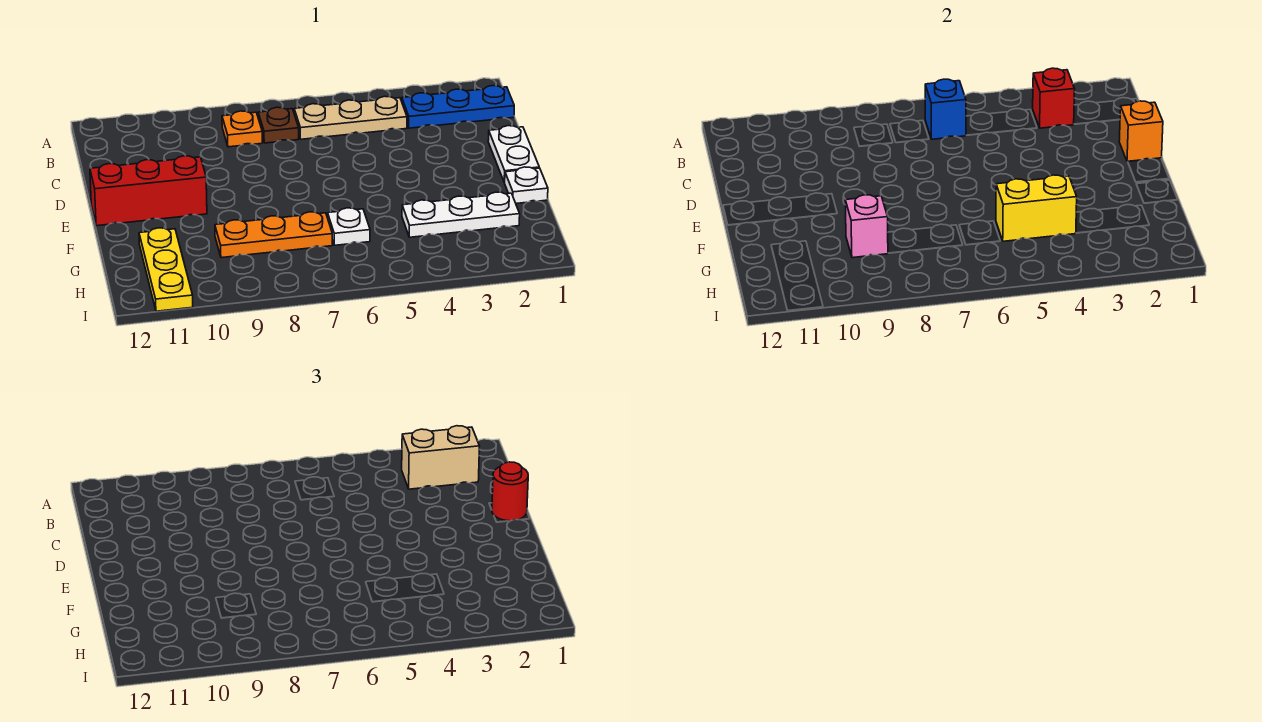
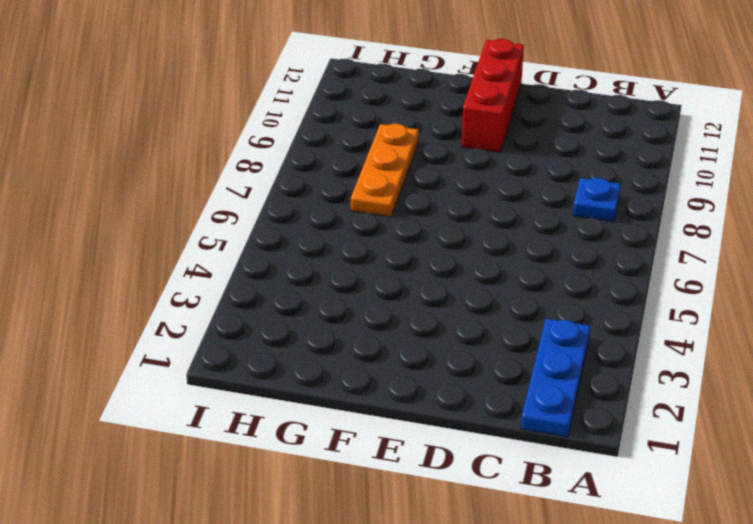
blue 1x1 plate [573,178,621,222] -> orange 1x1 plate [222,111,262,147]
none -> tan 1x3 plate [294,96,407,139]
none -> brown 1x1 plate [258,107,299,143]
none -> white 1x2 plate [488,126,539,182]

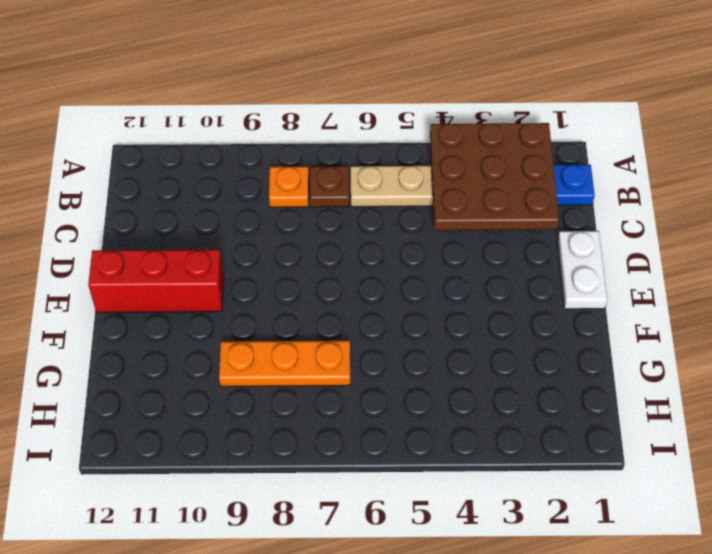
brown 3x3 plate [430,123,559,230] -> red 1x1 brick [1033,68,1075,128]
none -> white 1x1 plate [504,167,548,203]
none -> white 1x3 plate [402,192,520,237]
none -> white 1x1 plate [328,208,370,245]

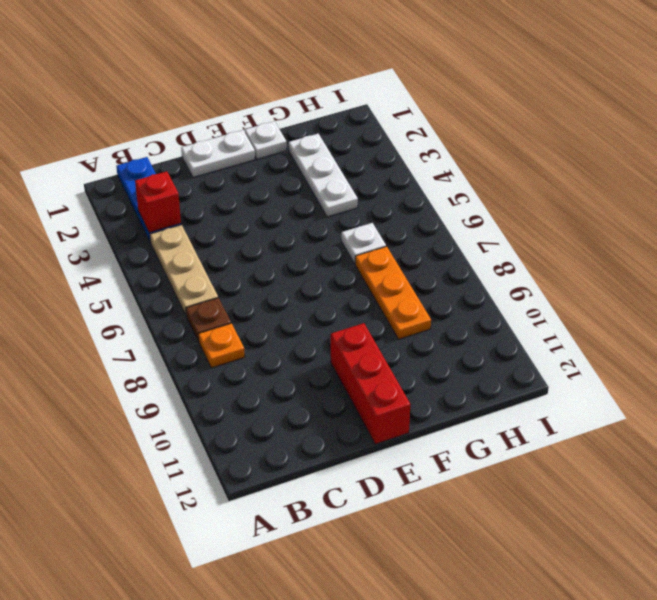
none -> yellow 1x3 plate [139,228,193,311]
none -> blue 1x1 brick [925,79,966,139]
none -> orange 1x1 brick [1119,101,1163,162]

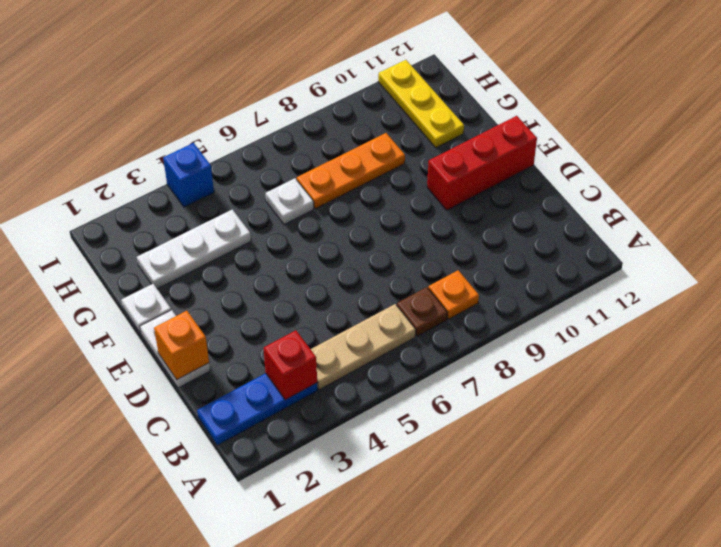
blue 1x1 brick [163,143,214,207] -> blue 1x1 brick moved to [925,79,966,139]
none -> yellow 1x2 brick [996,175,1077,241]
none -> pink 1x1 brick [845,195,888,258]
none -> tan 1x2 brick [402,426,480,489]

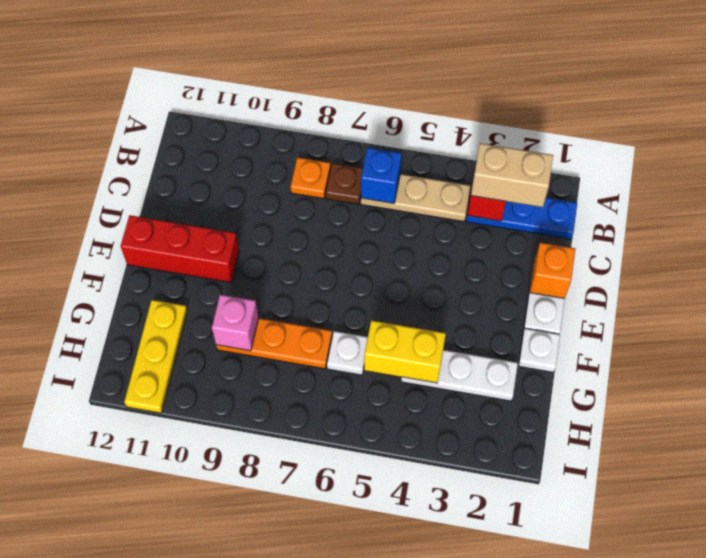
none -> red 1x1 round brick [492,462,528,521]

